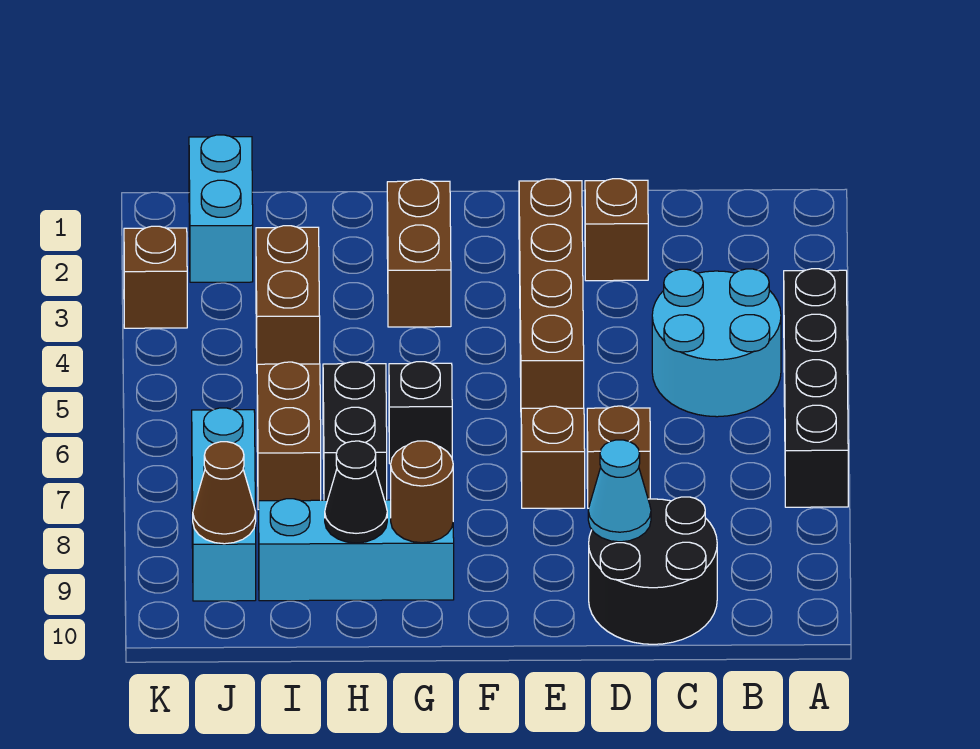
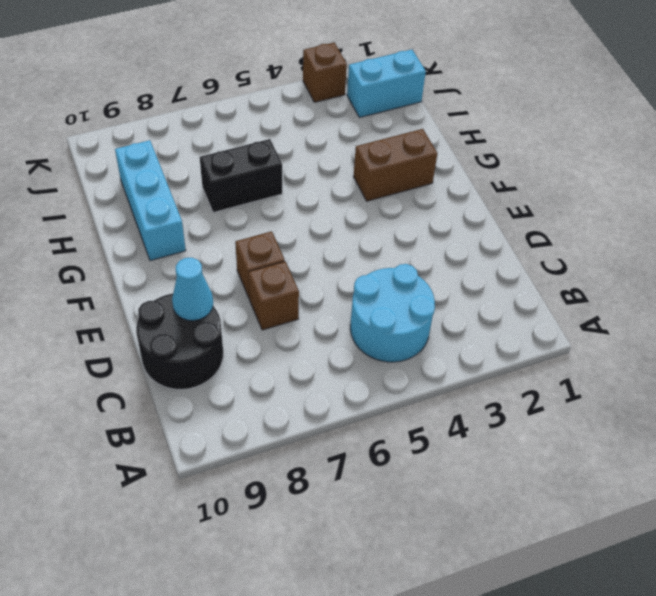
none -> black 1x4 brick [784,269,848,507]
none -> brown 1x1 brick [585,179,648,281]
none -> brown 1x4 brick [519,179,584,409]

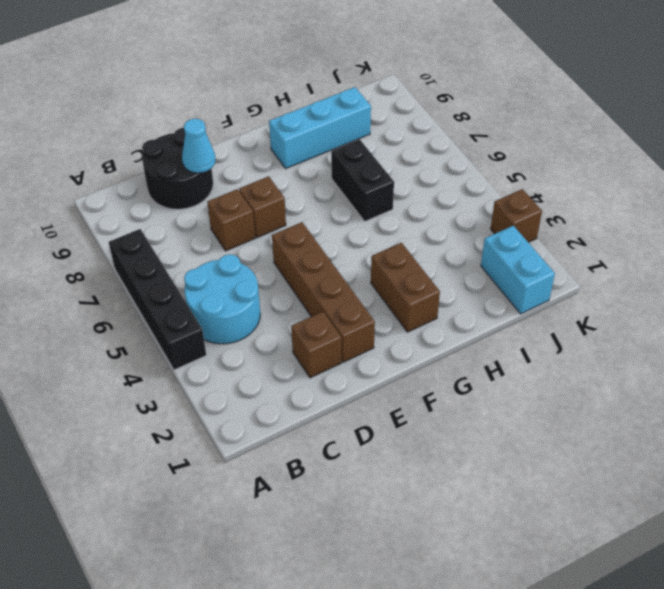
none -> black 1x1 brick [389,362,452,464]
none -> brown 1x2 brick [256,226,320,365]
none -> brown 1x2 brick [257,362,321,510]

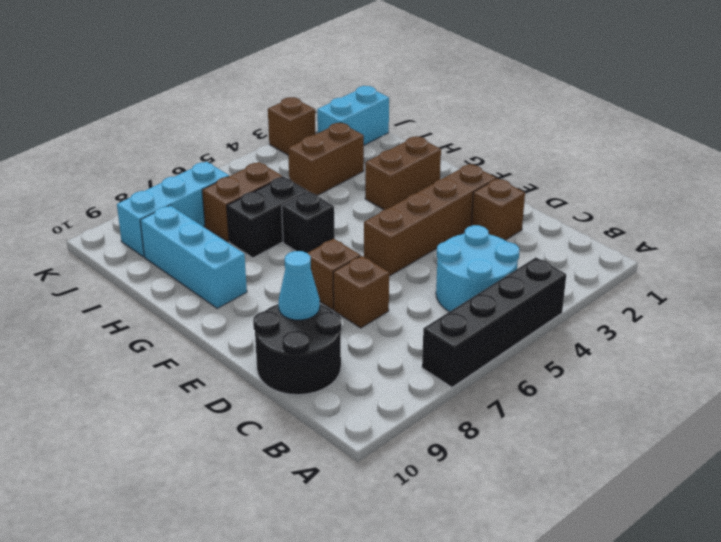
none -> brown 1x1 round brick [391,441,453,543]
none -> black 1x1 cone [325,441,387,543]
none -> brown 1x1 cone [193,442,256,544]

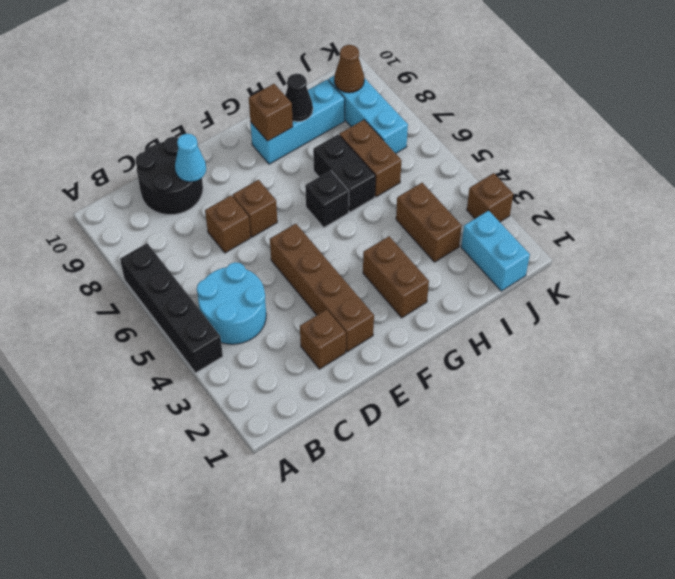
brown 1x1 brick [249,84,293,141] -> brown 1x1 round brick [391,441,453,543]

